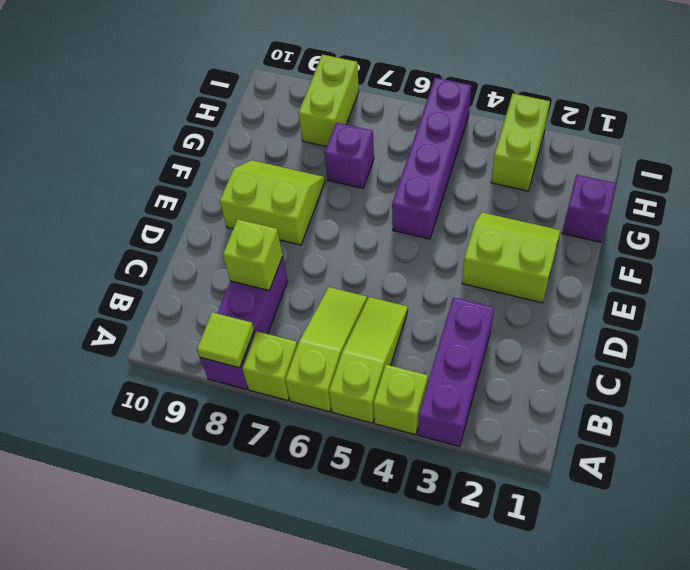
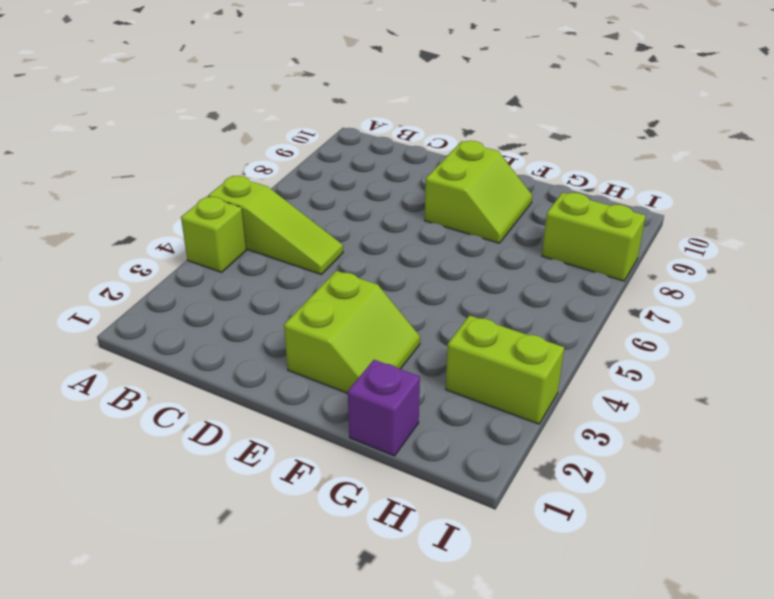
none -> purple 1x3 brick [418,297,494,446]
none -> lime 1x3 slope [285,287,367,412]
none -> lime 1x1 brick [242,331,298,401]

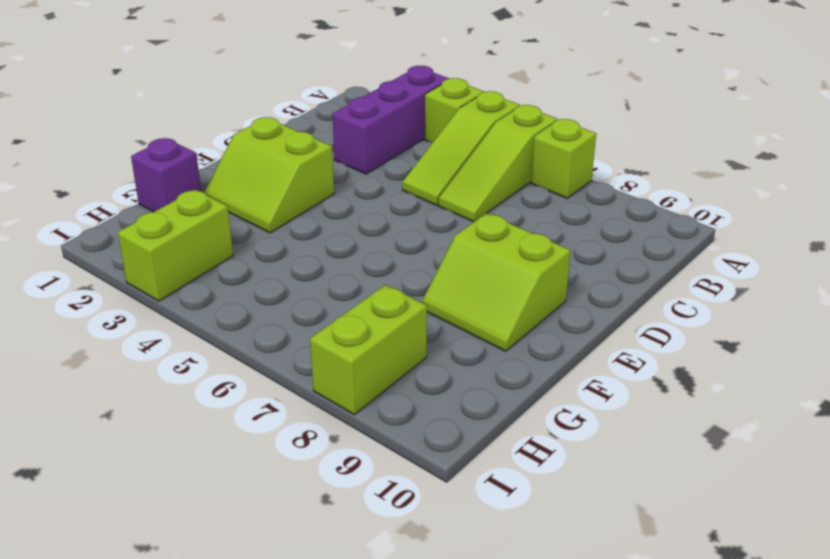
none -> purple 1x3 brick [200,257,288,390]
none -> purple 1x4 brick [392,78,471,239]
none -> purple 1x1 brick [324,123,374,188]

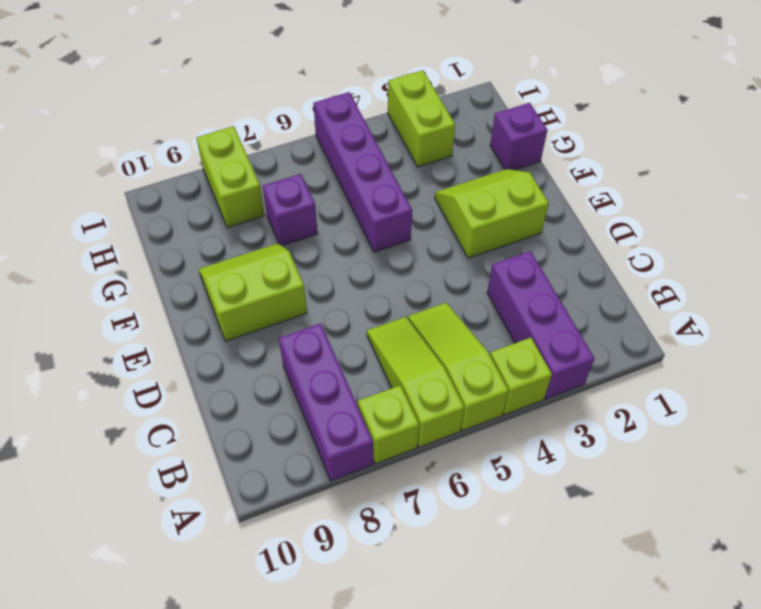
none -> lime 1x1 tile [197,312,254,368]
none -> lime 1x1 brick [223,219,283,290]

